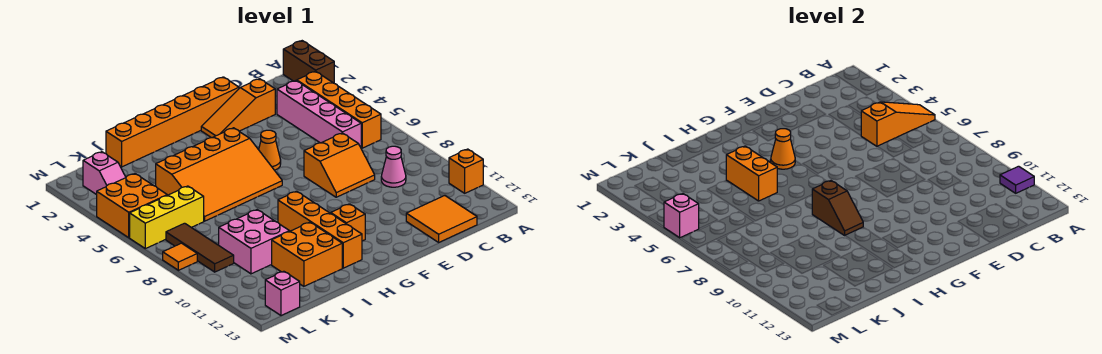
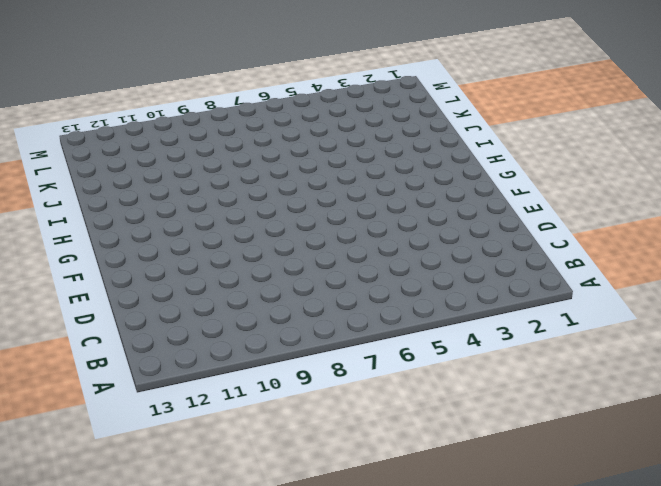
none -> brown 1x2 brick [283,41,334,83]
none -> orange 1x1 brick [449,149,483,193]
none -> orange 1x4 brick [297,71,381,148]

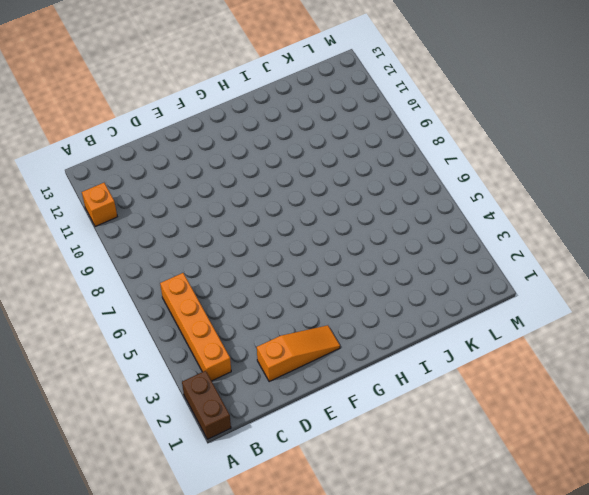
none -> pink 1x4 brick [277,81,361,147]
none -> pink 1x1 cone [381,146,406,187]
none -> orange 2x2 tile [406,196,477,242]

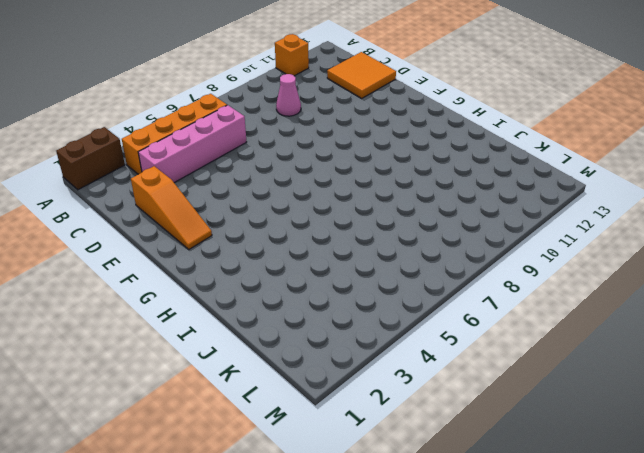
none -> orange 2x2 slope [304,133,375,197]
none -> orange 1x6 brick [106,77,239,167]
none -> orange 1x1 cone [259,130,281,170]

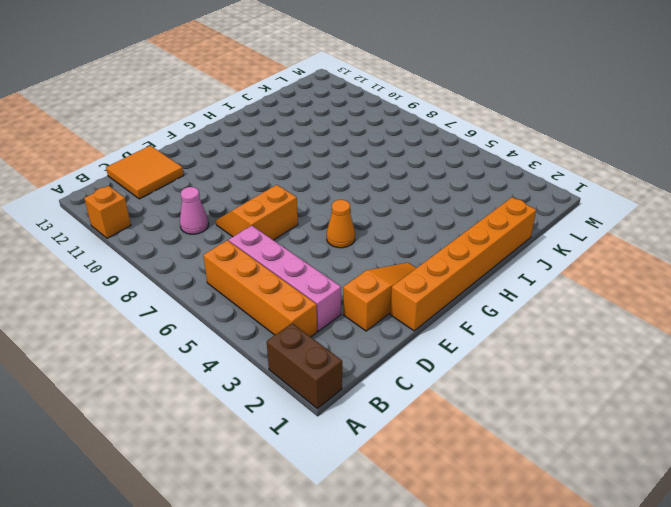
none -> orange 3x4 slope [156,128,282,221]
none -> orange 1x1 brick [331,204,365,241]
none -> orange 1x4 brick [278,191,362,268]

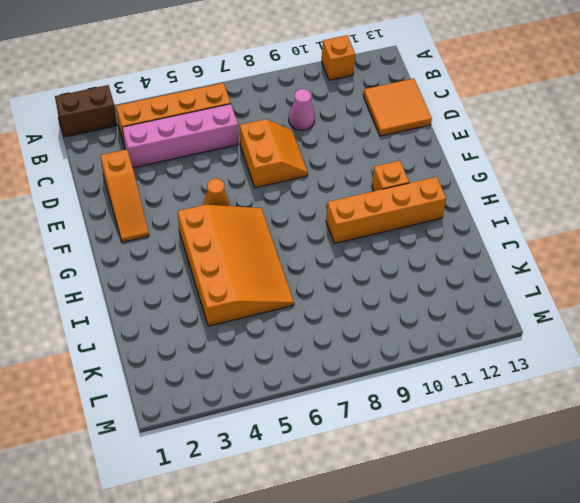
none -> orange 1x6 brick [106,77,239,167]
none -> orange 2x2 brick [272,222,342,286]
none -> pink 2x2 brick [219,210,290,274]

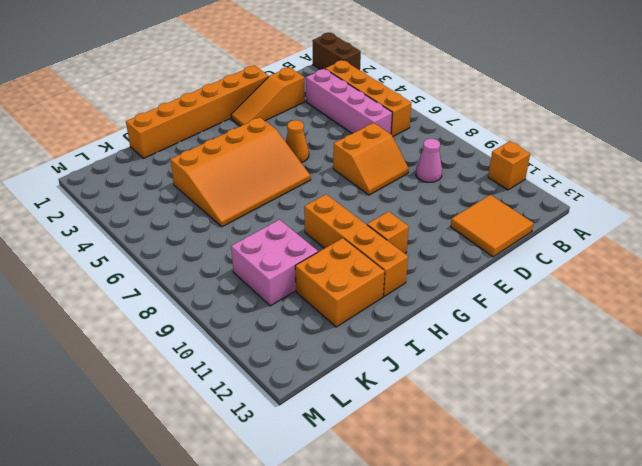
none -> yellow 1x3 brick [130,186,204,249]
none -> pink 1x2 slope [83,152,126,195]
none -> orange 2x2 brick [97,174,167,238]

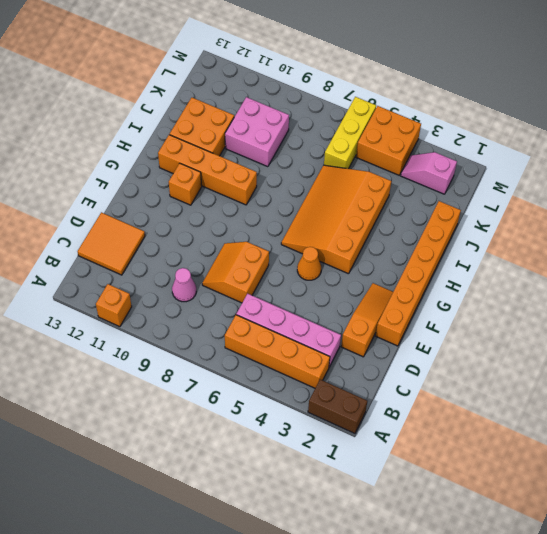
none -> brown 1x3 tile [166,223,234,272]
none -> pink 1x1 brick [265,271,300,316]
none -> orange 1x1 tile [163,243,197,270]

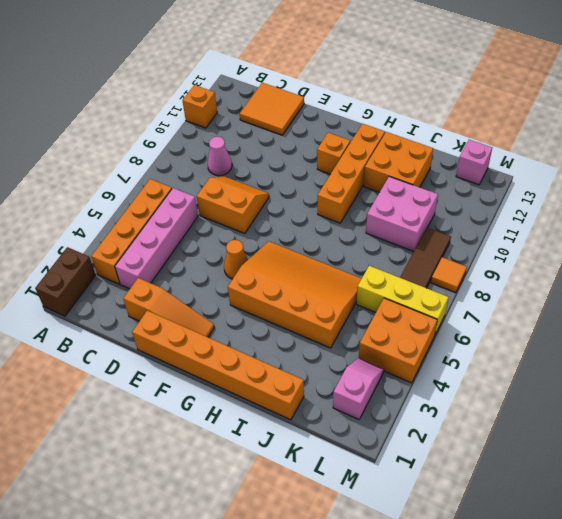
none -> orange 1x3 slope [861,102,935,147]
none -> purple 1x1 tile [1000,166,1034,193]
none -> orange 1x1 cone [771,129,795,169]

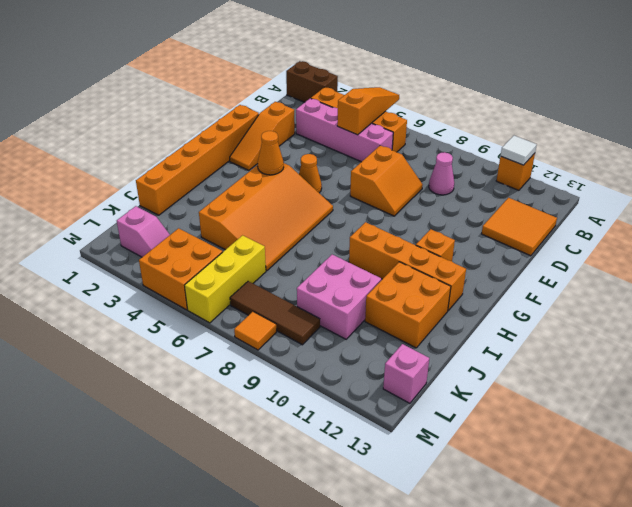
white 1x1 tile [501,136,537,165] -> purple 1x1 tile [1000,166,1034,193]
none -> brown 1x2 slope [812,181,863,235]
none -> orange 1x2 brick [726,146,777,201]
none -> pink 1x1 brick [664,194,699,238]

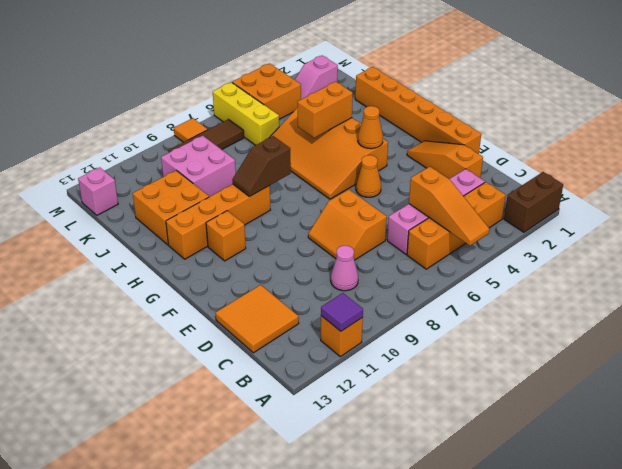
none -> pink 1x1 brick [664,194,699,238]

